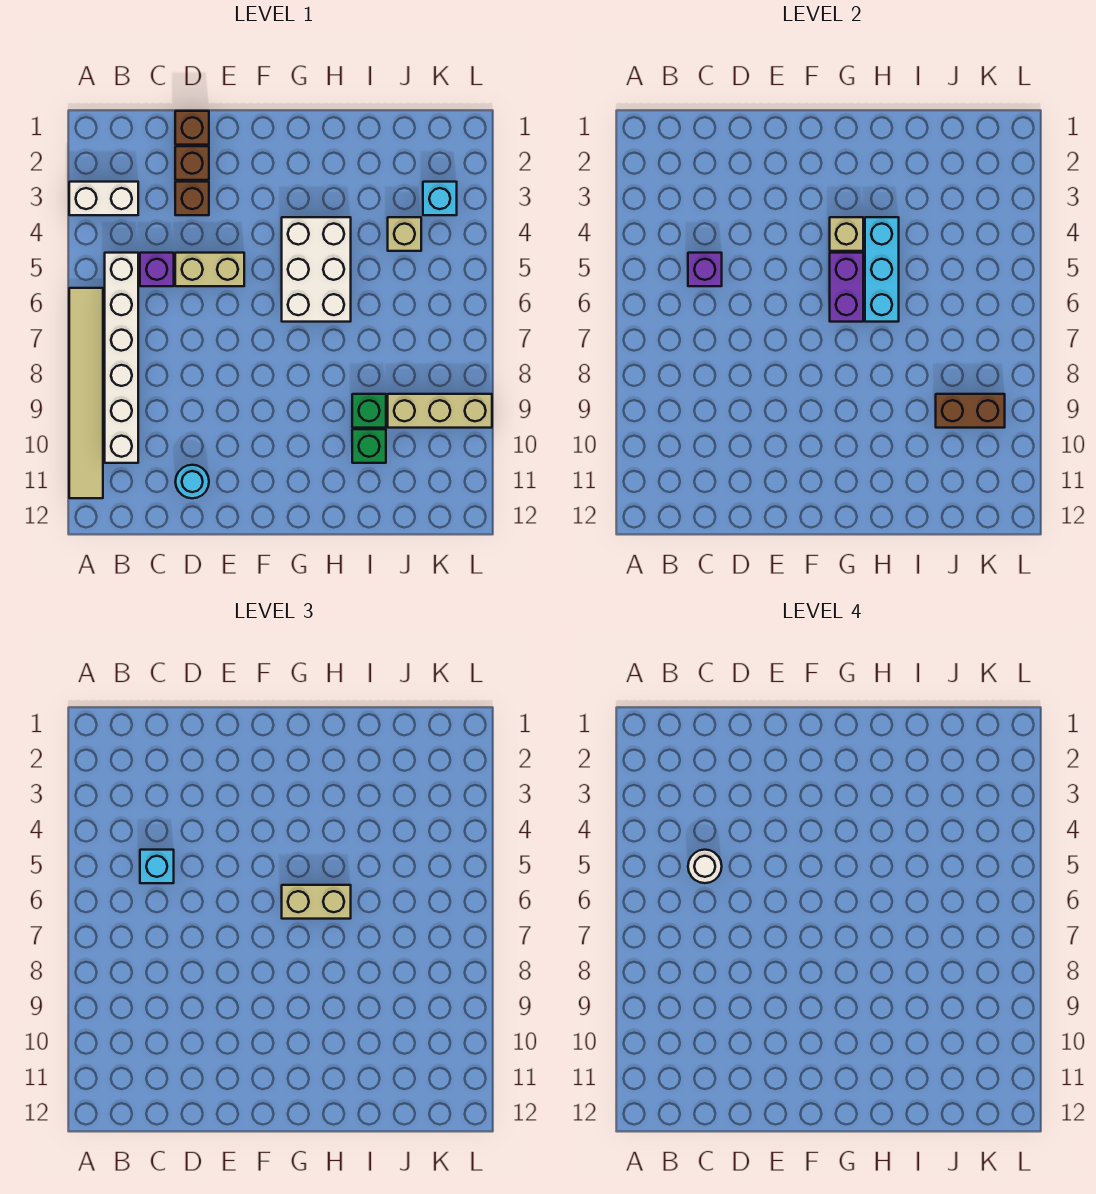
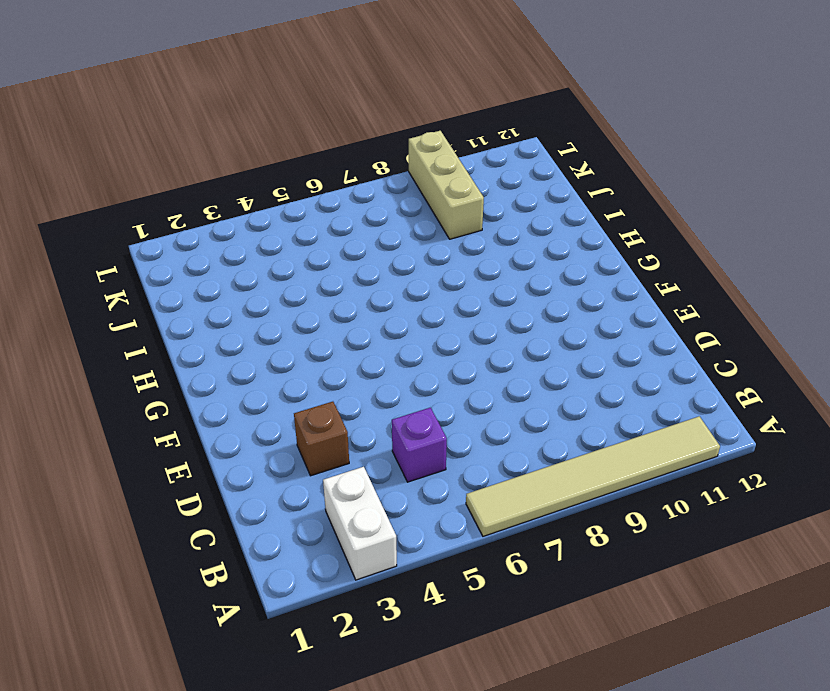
none -> white 1x6 brick [105,253,138,463]
none -> brown 1x1 brick [175,111,209,145]
none -> brown 1x1 brick [175,146,209,180]

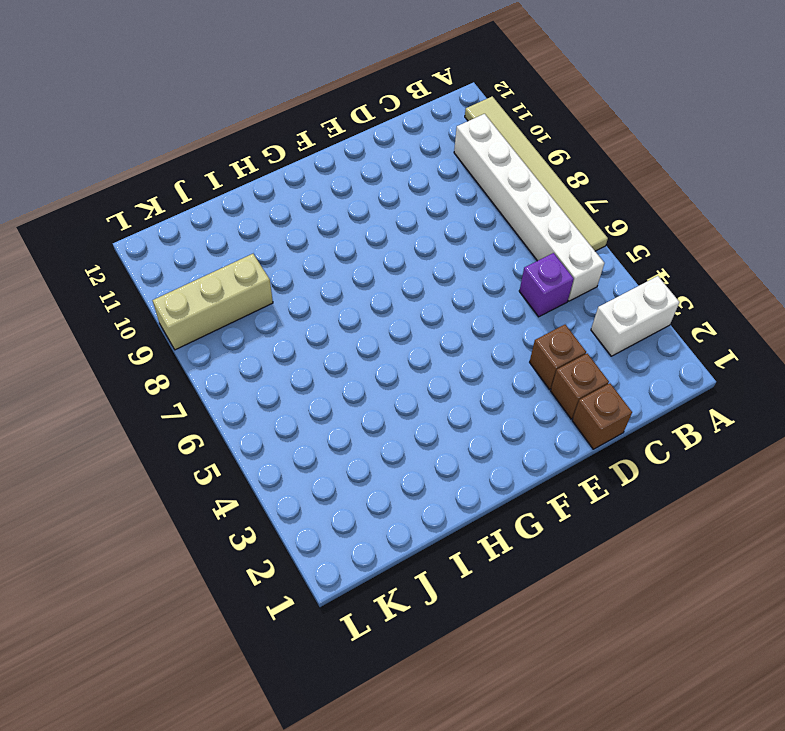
none -> tan 1x2 brick [175,253,244,286]
none -> cyan 1x1 round brick [175,465,209,498]
none -> white 2x3 brick [282,217,351,322]

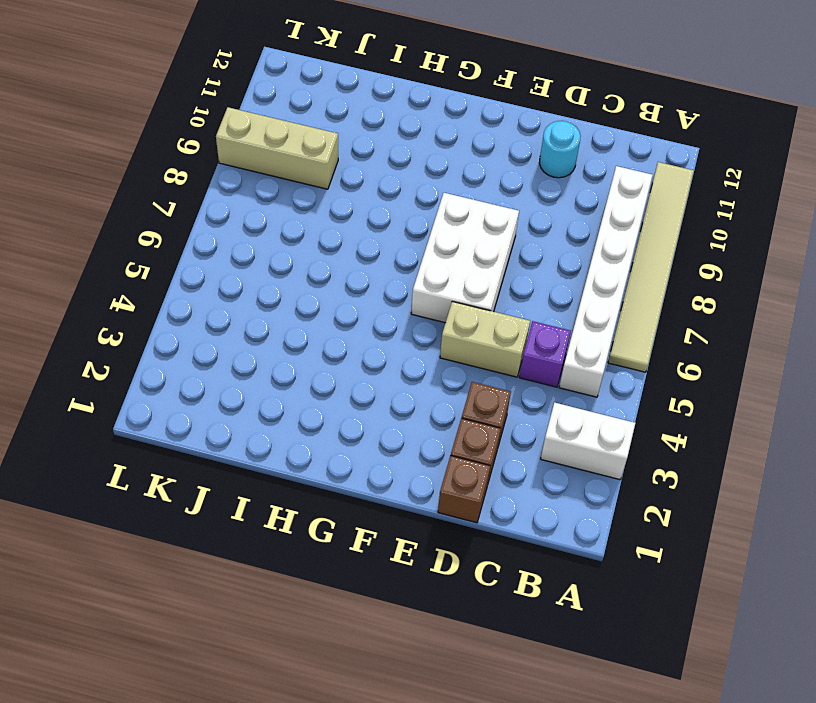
white 2x3 brick [411,193,519,323] -> white 2x3 brick moved to [282,217,351,322]
none -> green 1x1 brick [352,394,386,428]
none -> green 1x1 brick [352,429,386,463]
none -> tan 1x1 brick [388,217,421,251]

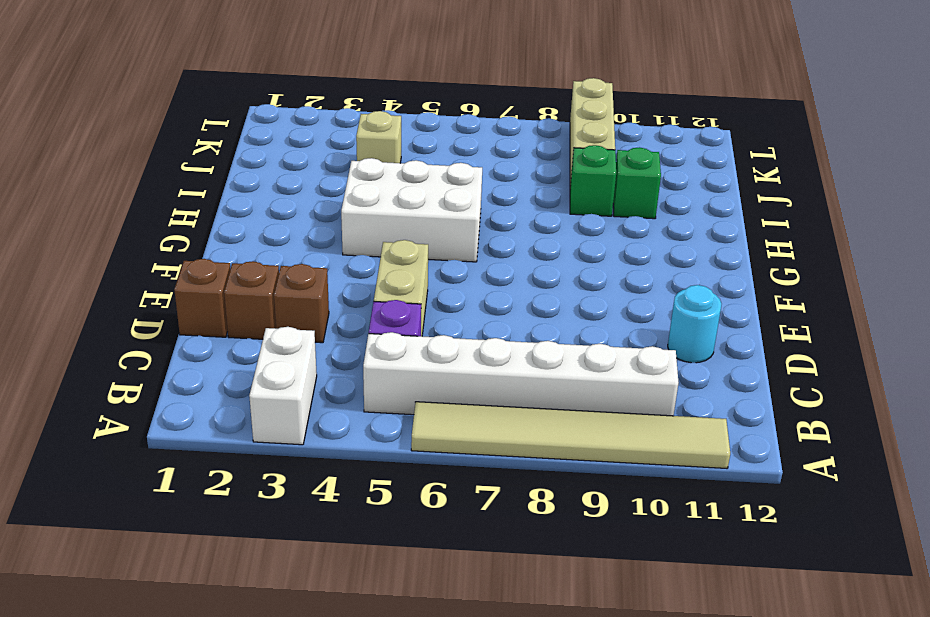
none -> cyan 1x1 brick [423,182,457,215]
none -> purple 1x1 brick [688,253,722,286]
none -> tan 1x1 brick [830,217,863,251]

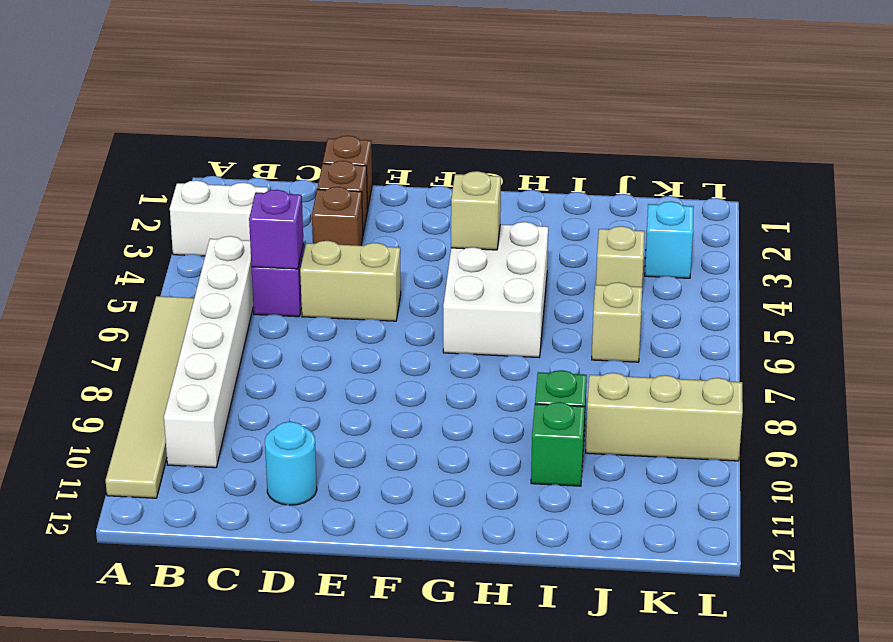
tan 1x1 brick [592,282,642,362] -> none
none -> purple 1x2 brick [830,253,863,322]
none -> cyan 1x3 brick [865,217,899,322]
none -> brown 1x2 brick [936,394,1005,428]

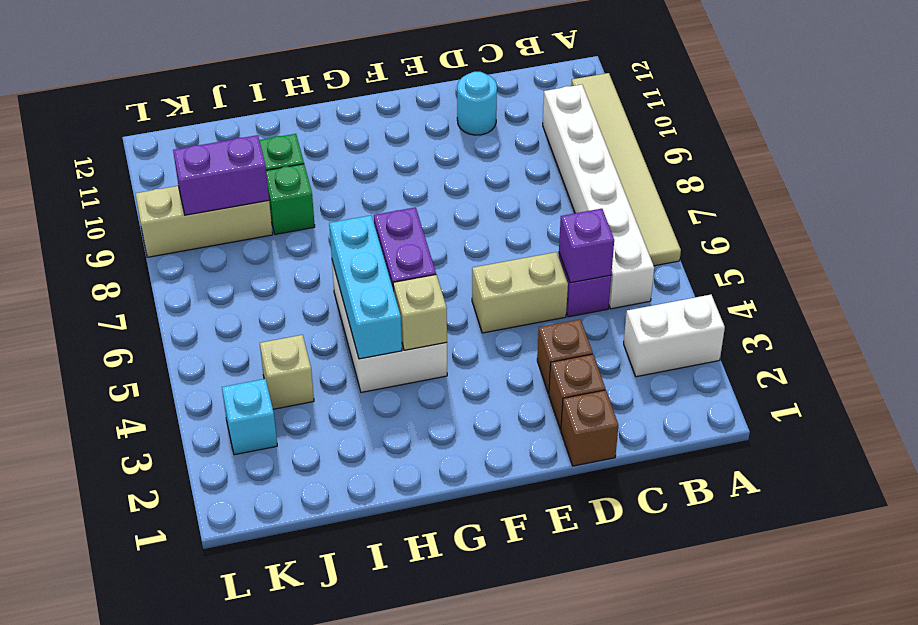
purple 1x2 brick [173,135,269,215] -> brown 1x2 brick [936,394,1005,428]
none -> cyan 1x1 brick [140,850,174,883]
none -> tan 1x2 brick [282,885,351,919]
none -> white 1x1 round brick [688,850,722,883]

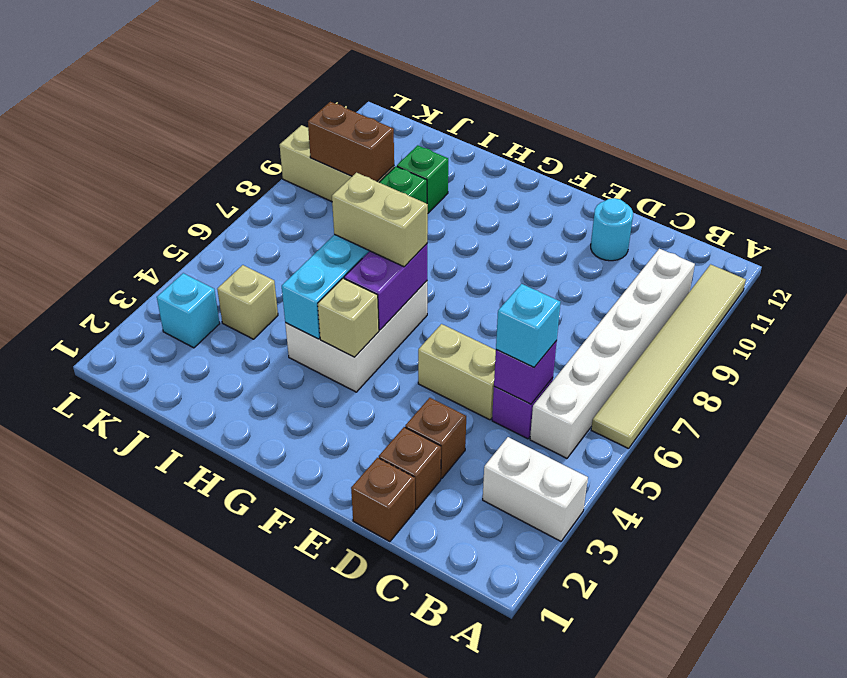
none -> white 1x1 round brick [688,850,722,883]

